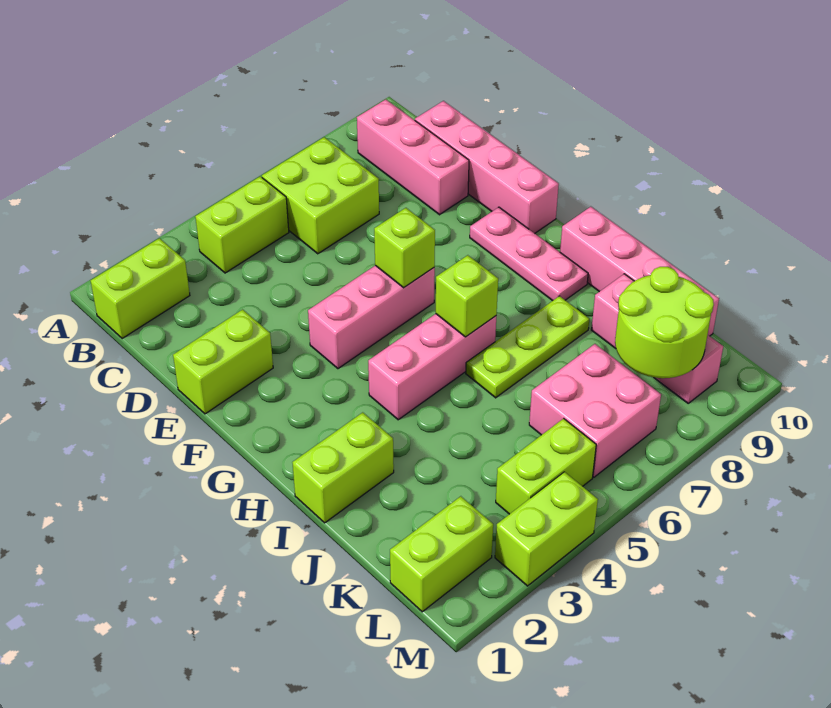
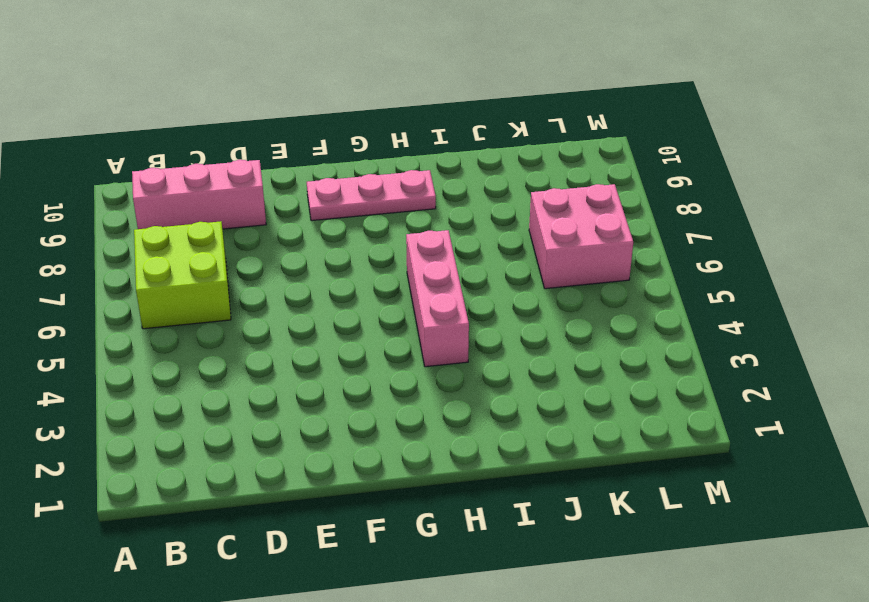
none -> lime 1x2 brick [91,238,190,339]
none -> lime 1x2 brick [195,176,289,273]
none -> pink 1x4 brick [415,101,559,233]

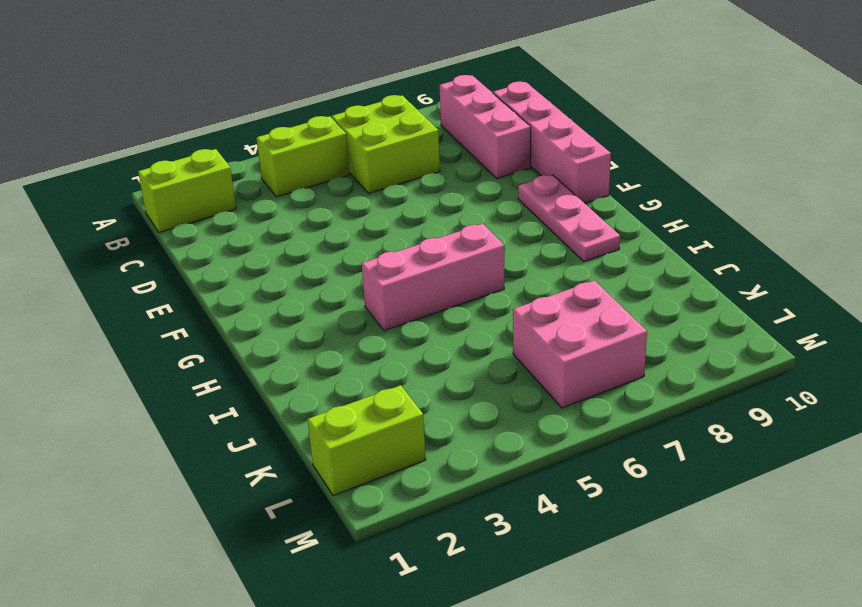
none -> lime 1x2 brick [173,310,273,414]
none -> pink 1x3 brick [308,266,435,369]
none -> pink 1x4 brick [560,207,719,336]

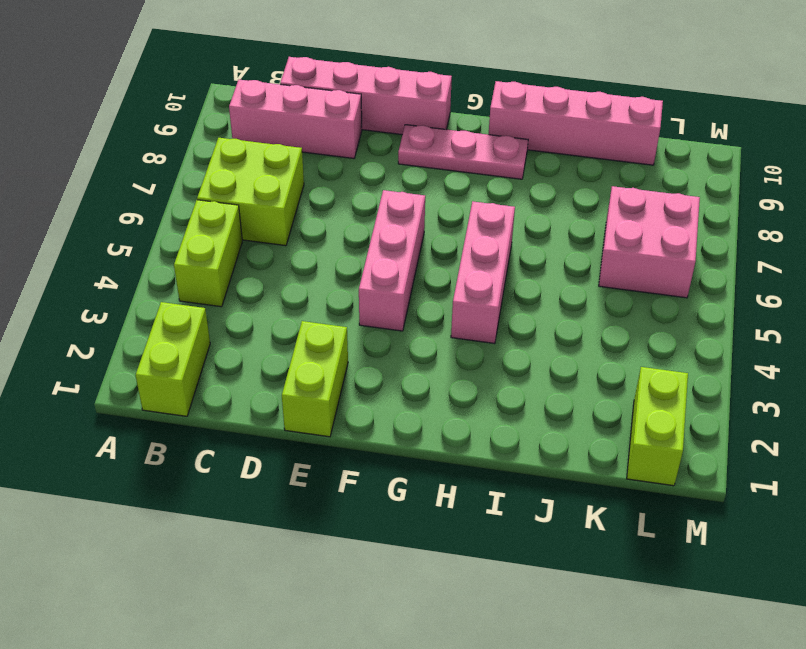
none -> lime 1x2 brick [292,412,394,523]
none -> lime 1x3 plate [466,296,589,398]
none -> pink 1x3 brick [591,274,723,403]

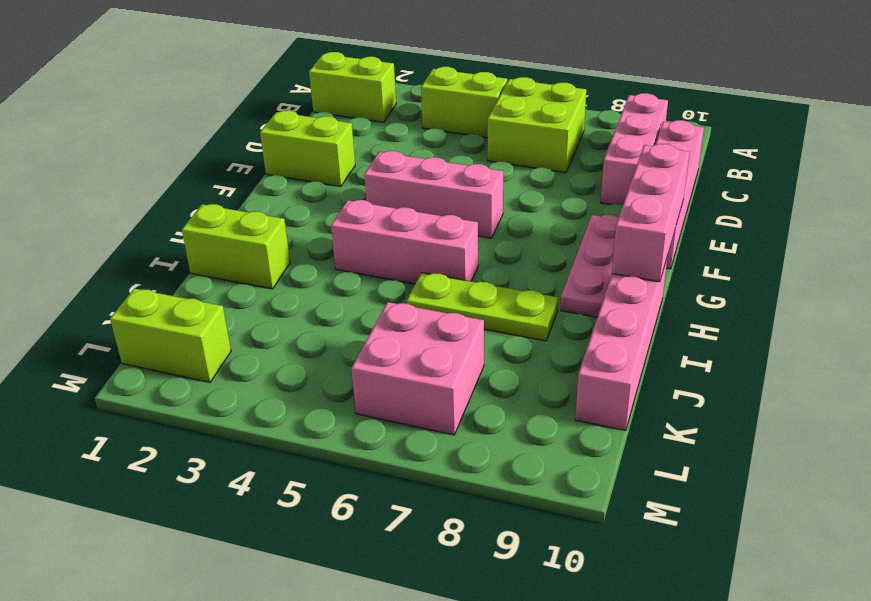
pink 1x3 brick [612,144,689,282] -> pink 1x3 brick moved to [591,274,723,403]
none -> lime 1x2 brick [496,418,596,514]
none -> lime 1x2 brick [495,472,598,586]
none -> lime 1x1 brick [374,208,435,288]

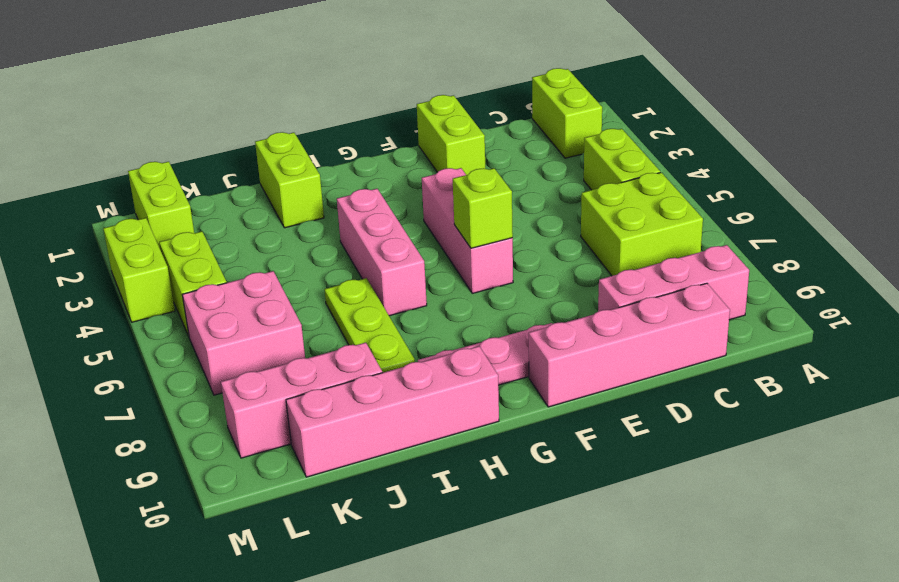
none -> lime 1x1 brick [436,255,498,337]
none -> lime 2x2 round brick [615,267,714,378]

